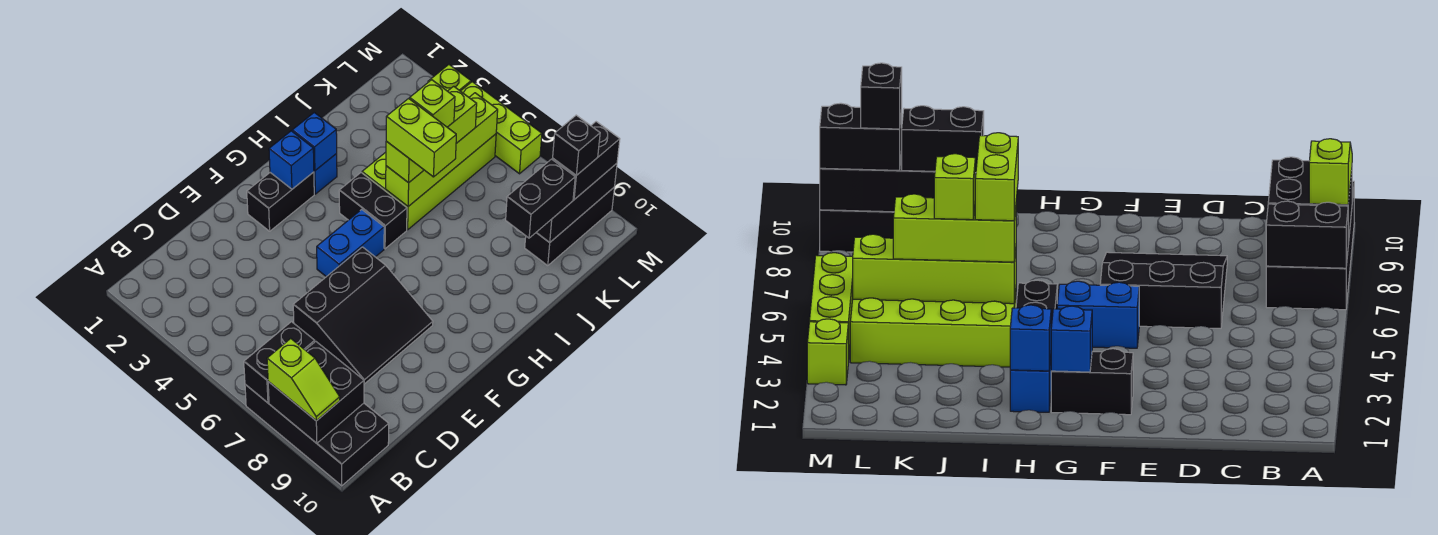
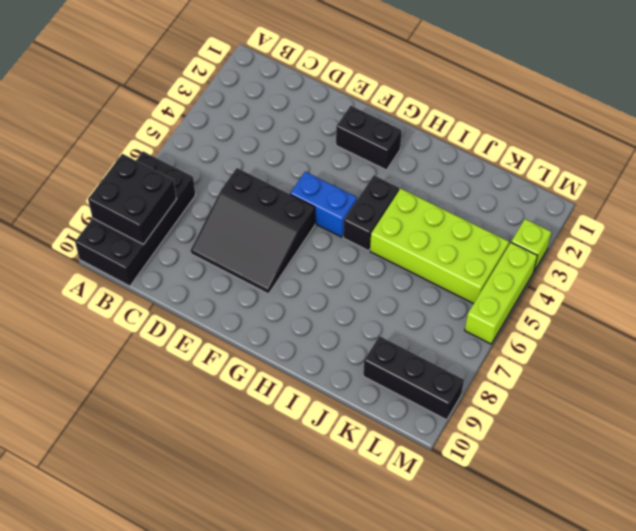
none -> blue 1x1 brick [314,154,337,194]
none -> black 1x2 brick [244,322,315,403]
none -> blue 1x1 brick [269,131,314,189]

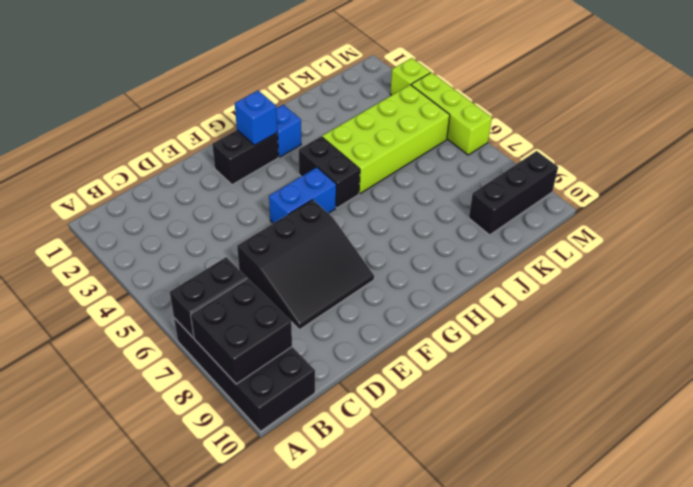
none -> blue 1x1 brick [292,113,337,171]
none -> lime 1x4 brick [386,93,498,206]
none -> black 1x3 brick [536,164,617,243]

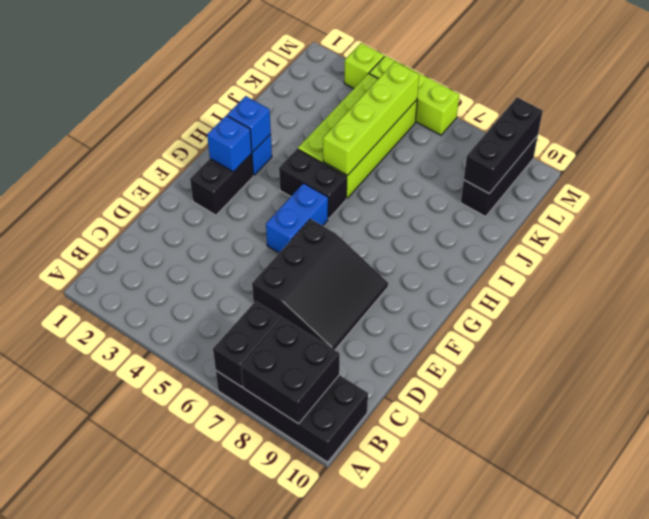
none -> lime 1x2 slope [267,339,340,421]
none -> lime 1x3 brick [386,86,477,183]
none -> black 1x2 brick [506,159,575,238]

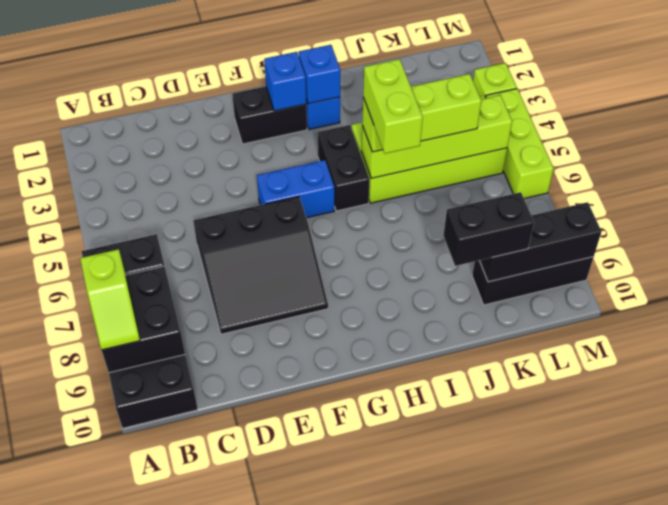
none -> black 1x2 brick [552,122,620,199]
none -> lime 1x1 brick [410,80,455,127]
none -> black 1x1 brick [553,115,600,175]

